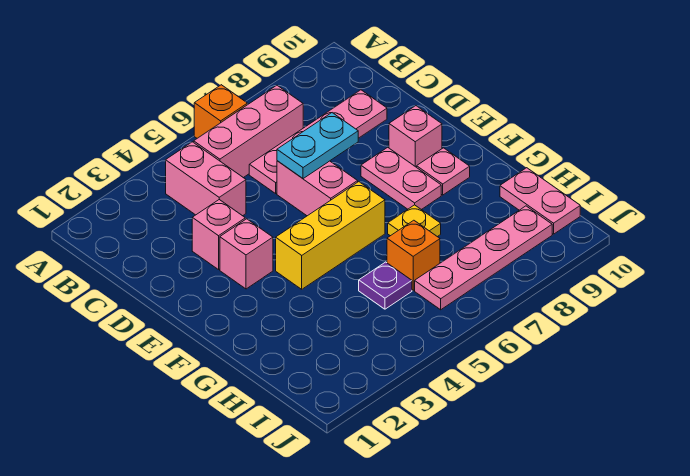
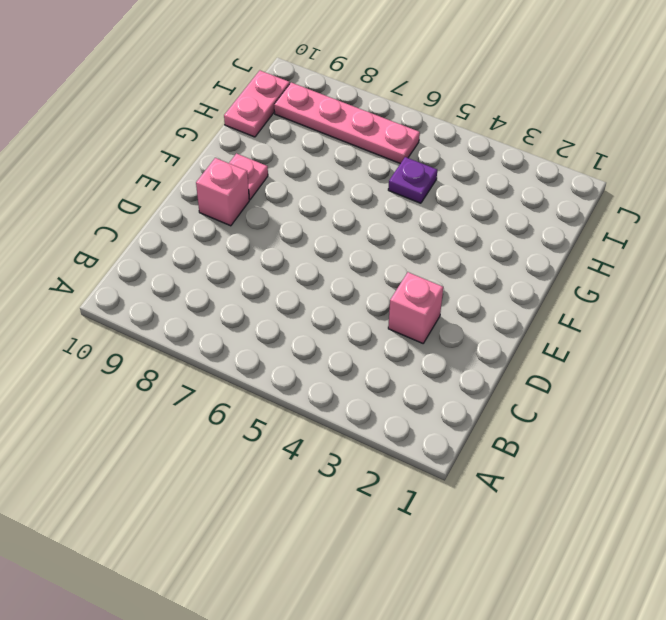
none -> orange 1x1 brick [194,85,247,138]
none -> pink 1x2 brick [166,142,246,216]
none -> pink 1x3 brick [194,85,303,178]

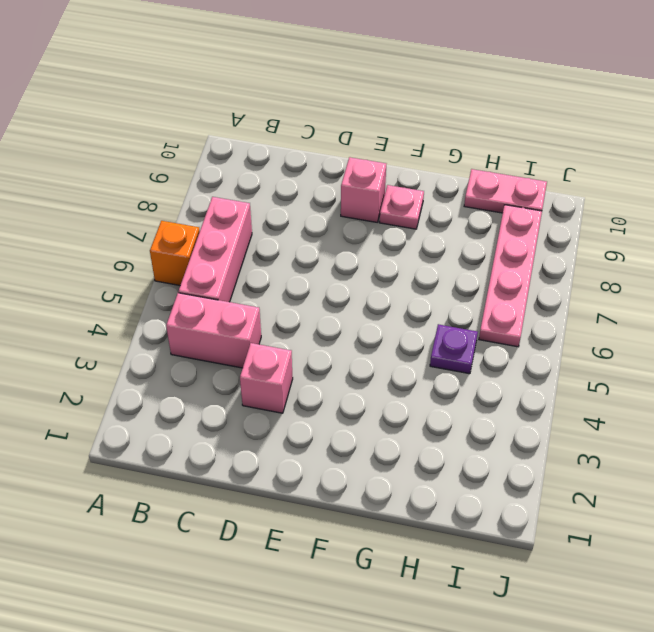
none -> pink 1x4 plate [249,90,387,193]
none -> pink 1x2 brick [277,161,358,216]
none -> pink 1x1 brick [220,219,273,289]

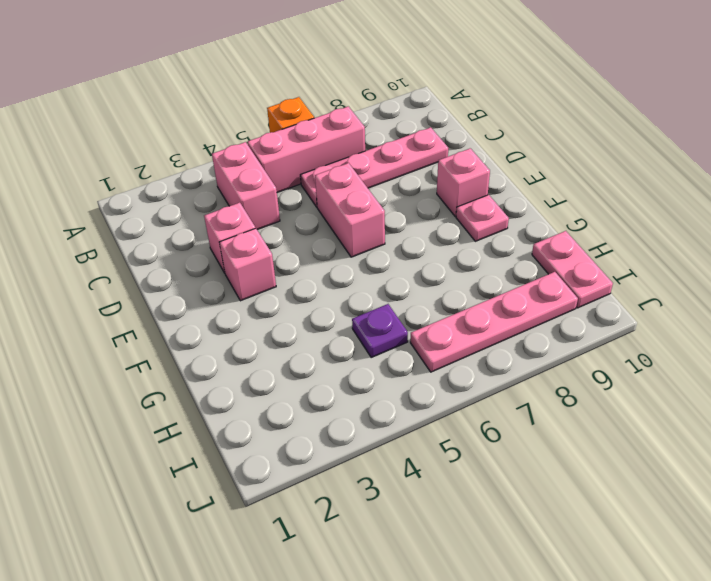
none -> pink 1x2 plate [361,147,441,210]
none -> yellow 1x3 brick [276,182,385,289]
none -> yellow 1x1 plate [388,205,441,237]

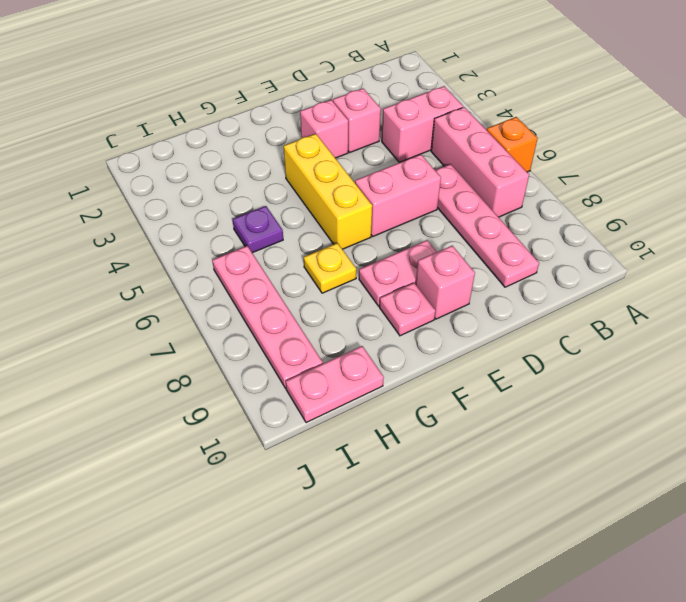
none -> orange 1x1 brick [387,220,440,290]
none -> cyan 1x2 plate [277,113,358,179]

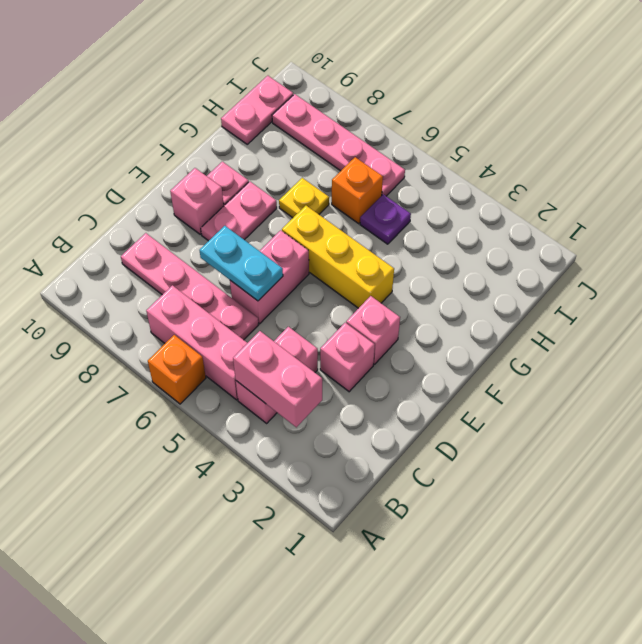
pink 1x2 brick [233,331,322,427] -> none

